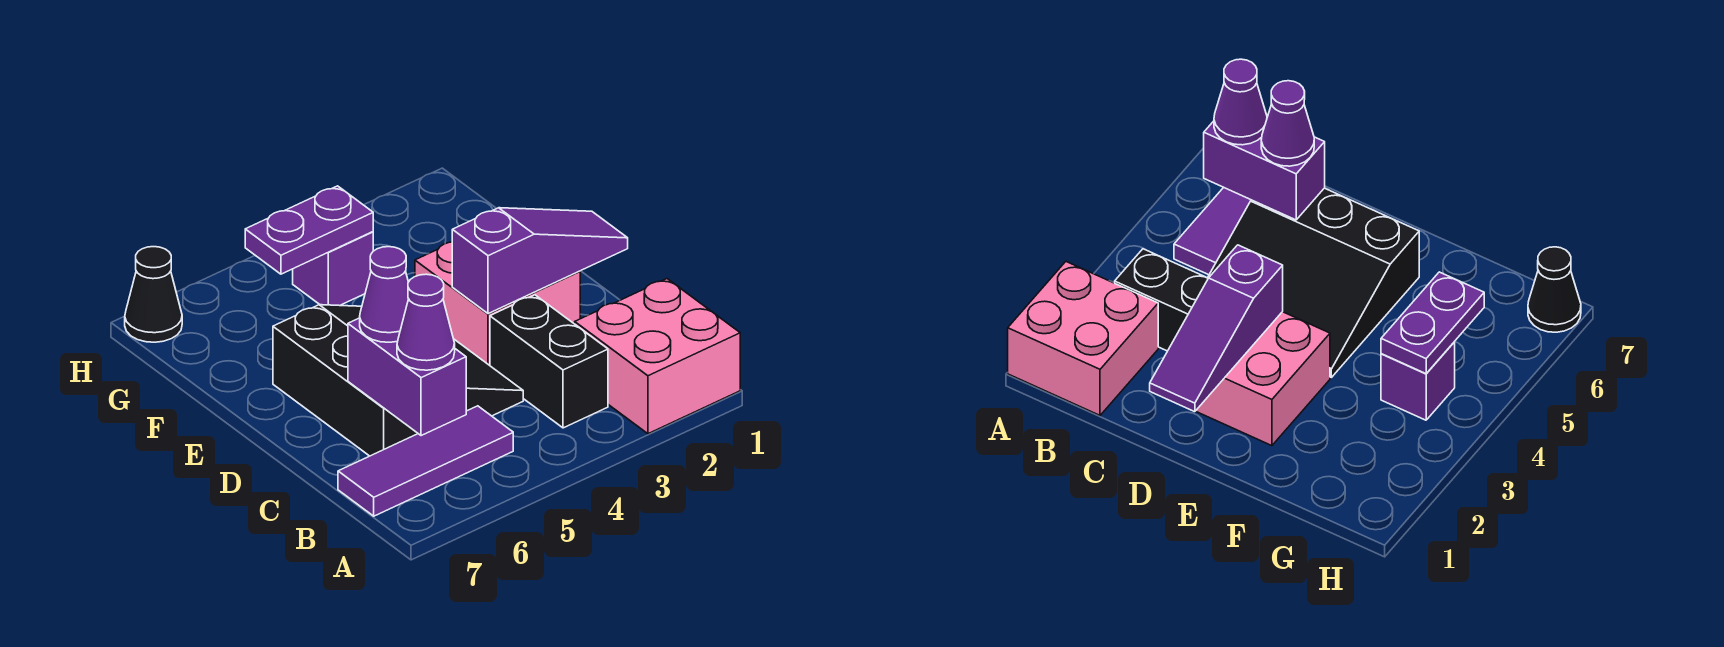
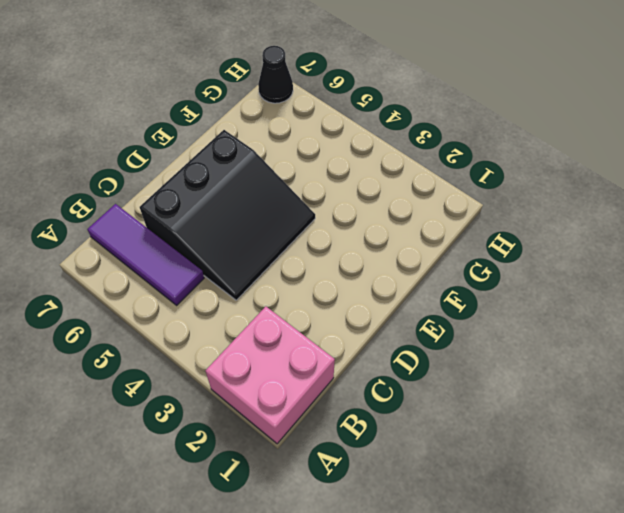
none -> black 1x2 brick [490,295,608,428]
none -> pink 2x2 brick [415,242,580,365]
none -> purple 1x1 brick [293,232,373,306]

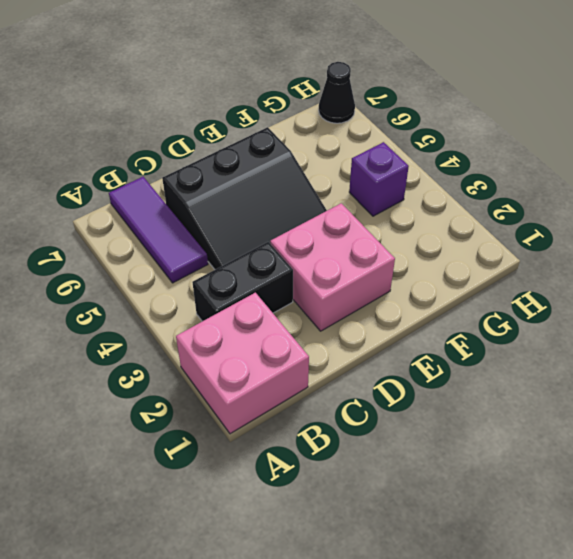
none -> purple 1x2 brick [348,318,466,436]
none -> purple 1x3 slope [452,208,628,314]
none -> purple 1x2 plate [245,186,373,274]

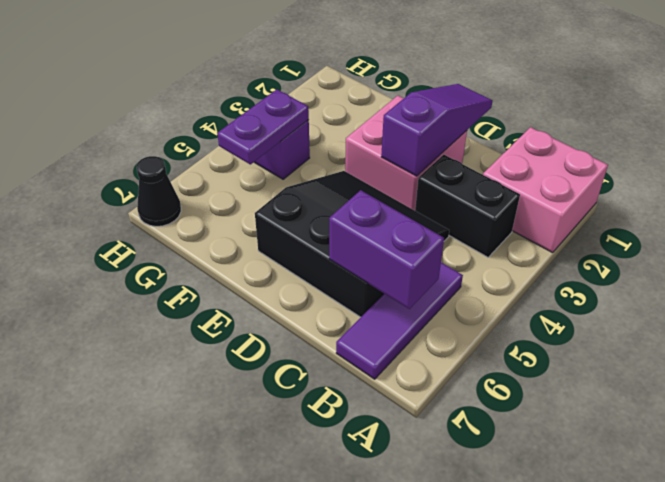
none -> purple 1x1 cone [397,274,455,370]
none -> purple 1x1 cone [360,247,409,342]

